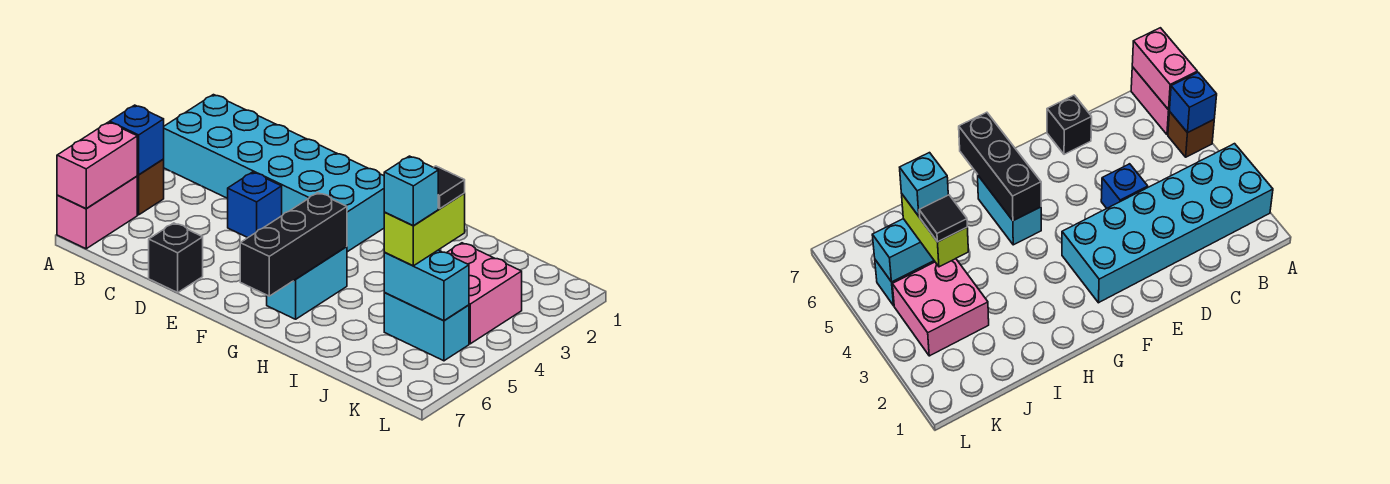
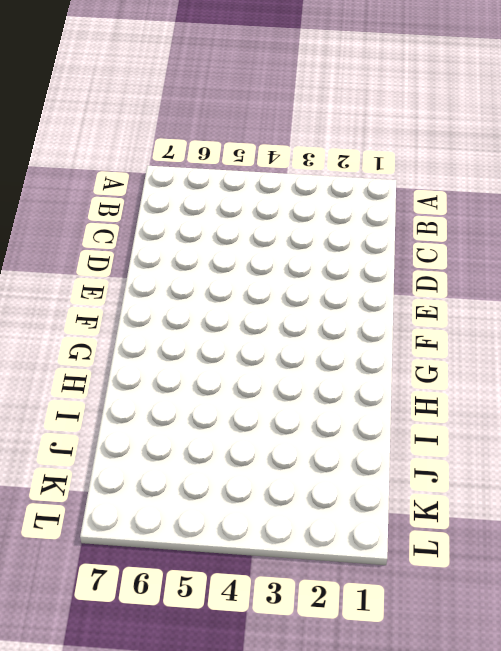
none -> cyan 2x6 brick [164,95,385,252]
none -> brown 1x1 brick [137,159,164,215]
none -> pink 1x2 brick [57,176,137,249]

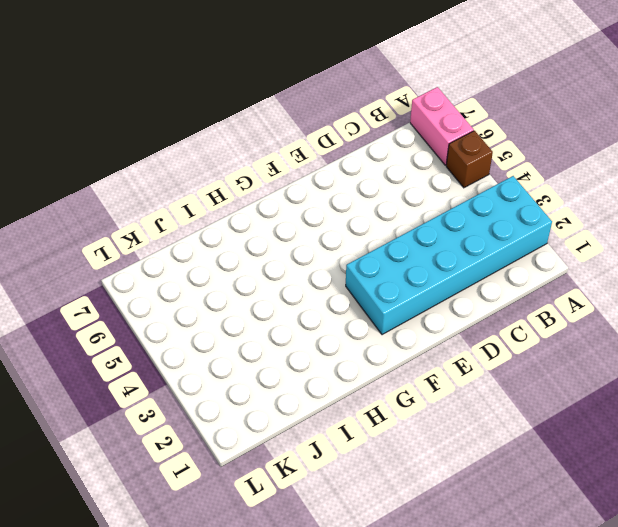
none -> blue 1x1 brick [228,172,282,238]
none -> black 1x1 brick [149,223,203,292]
none -> cyan 1x2 brick [267,247,347,319]

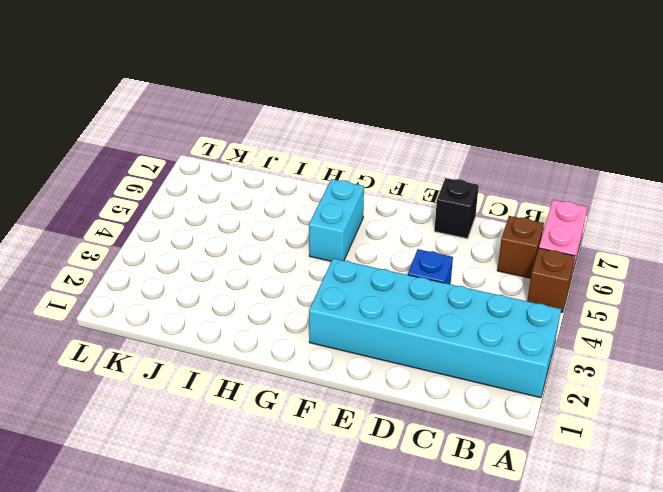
brown 1x1 brick [497,216,544,278] -> none
none -> pink 2x2 brick [447,243,522,344]
none -> cyan 1x2 brick [384,293,469,361]
none -> blue 1x1 brick [110,105,164,175]

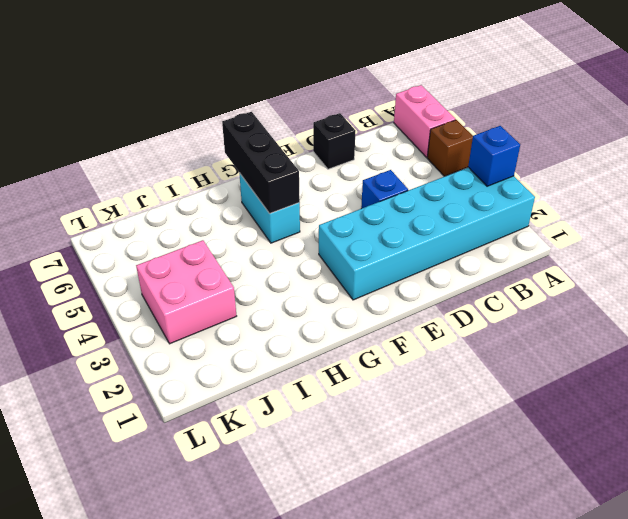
blue 1x1 brick [468,126,520,186] -> blue 1x1 brick moved to [110,105,164,175]
none -> cyan 1x2 brick [384,293,469,361]
none -> pink 1x2 brick [57,122,137,209]
none -> cyan 1x2 brick [384,250,469,321]

